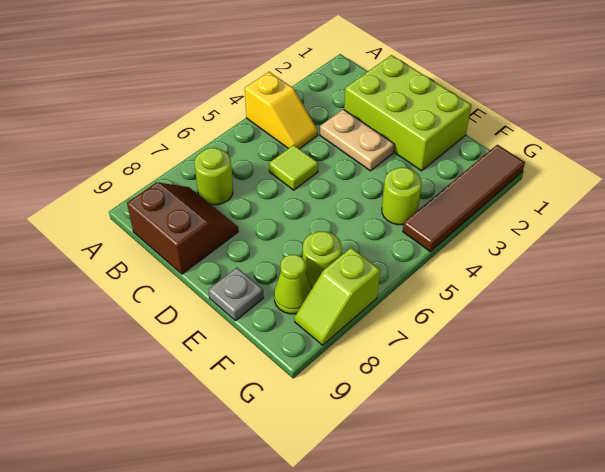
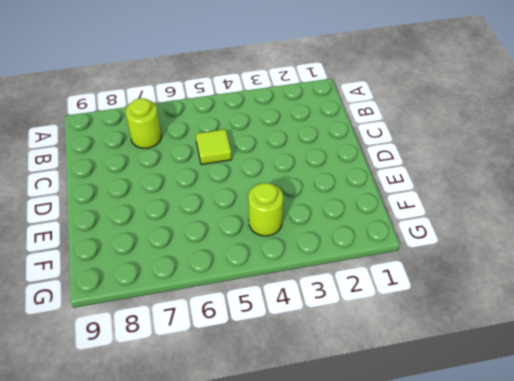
none -> yellow 1x2 slope [245,72,318,149]
none -> brown 2x2 slope [127,182,238,274]
none -> lime 2x3 brick [344,55,472,171]

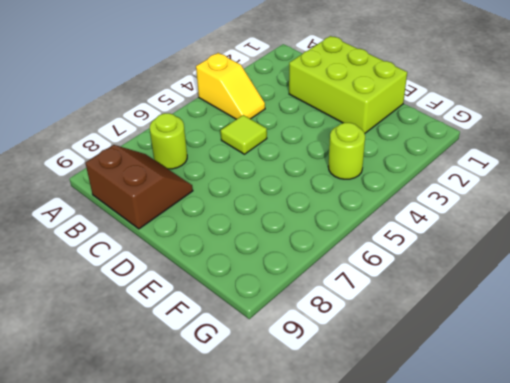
none -> tan 1x2 plate [320,109,394,171]
none -> grey 1x1 plate [208,268,264,321]
none -> lime 1x1 round brick [303,231,342,288]

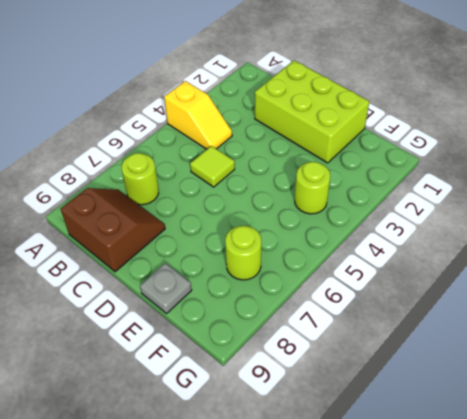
none -> tan 1x2 plate [320,109,394,171]
none -> lime 1x1 cone [274,255,312,314]
none -> brown 1x4 tile [403,145,525,252]

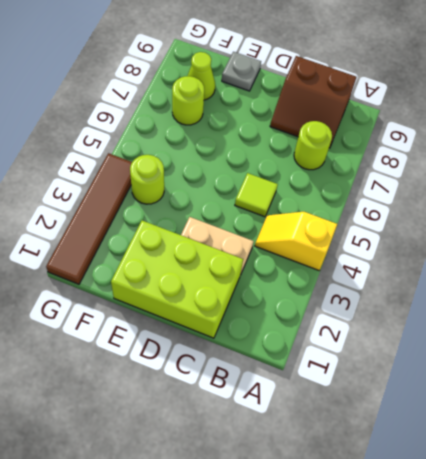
none -> lime 1x2 slope [295,248,380,345]

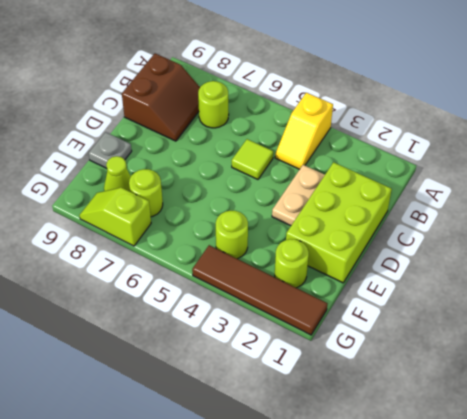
lime 1x1 round brick [275,239,309,288] -> none

